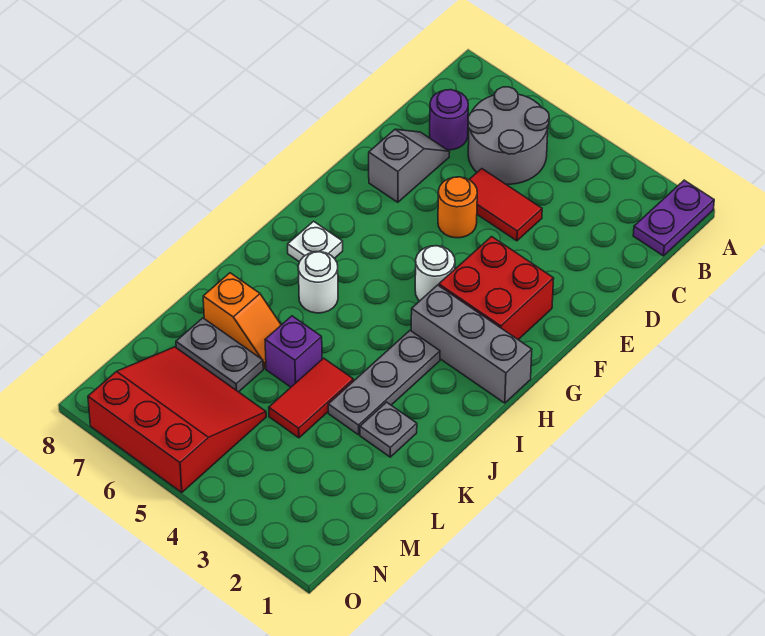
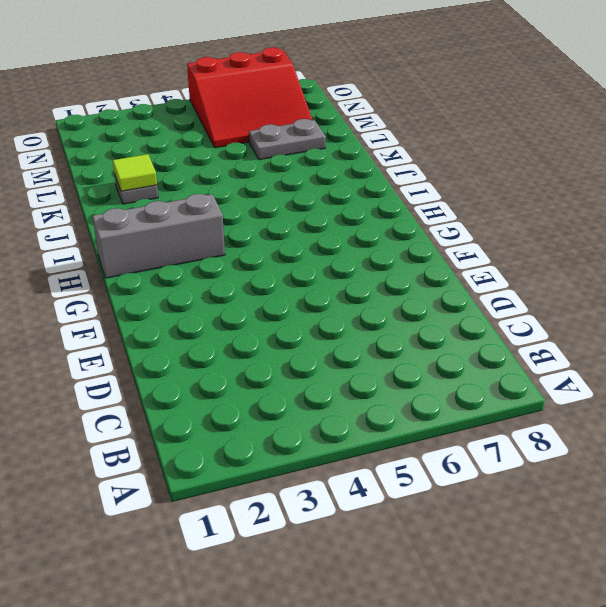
lime 1x1 tile [113,154,157,191] -> none
none -> purple 1x2 plate [633,180,714,256]
none -> grey 2x2 round brick [468,87,549,184]
none -> purple 1x1 round brick [430,90,468,150]

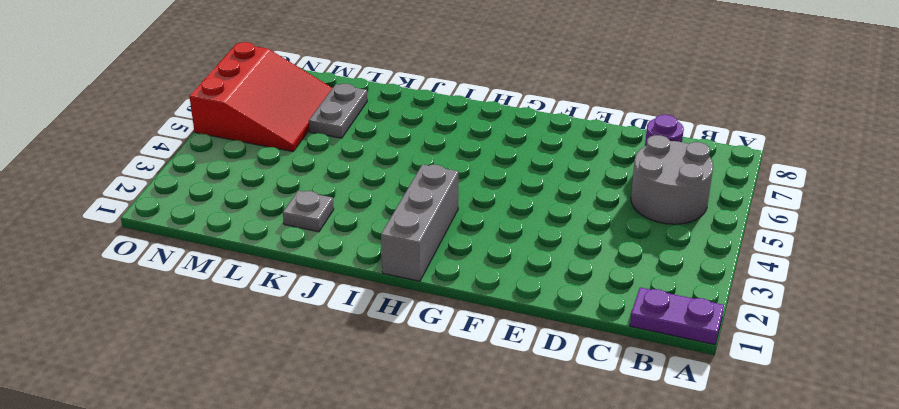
none -> red 1x2 tile [469,169,542,241]
none -> grey 1x2 slope [369,129,450,202]
none -> orange 1x1 round brick [438,177,477,238]

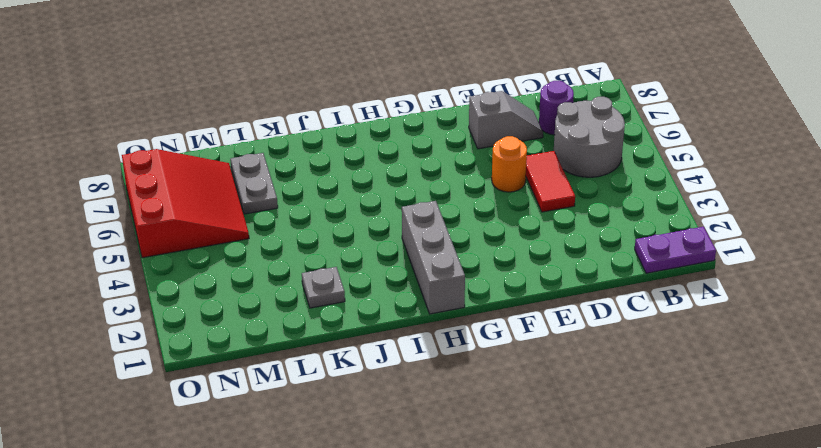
none -> red 2x2 brick [439,237,554,339]
none -> white 1x1 round brick [415,246,455,301]
none -> white 1x1 plate [288,221,343,262]

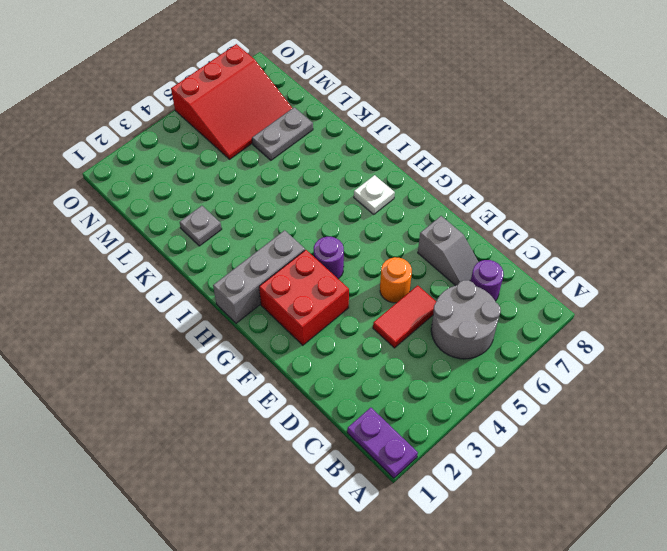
purple 1x1 round brick [314,237,344,279] -> white 1x1 round brick [415,246,455,301]
none -> grey 1x3 plate [328,331,440,435]
none -> white 1x1 round brick [298,252,338,313]
none -> red 1x2 tile [269,358,353,438]

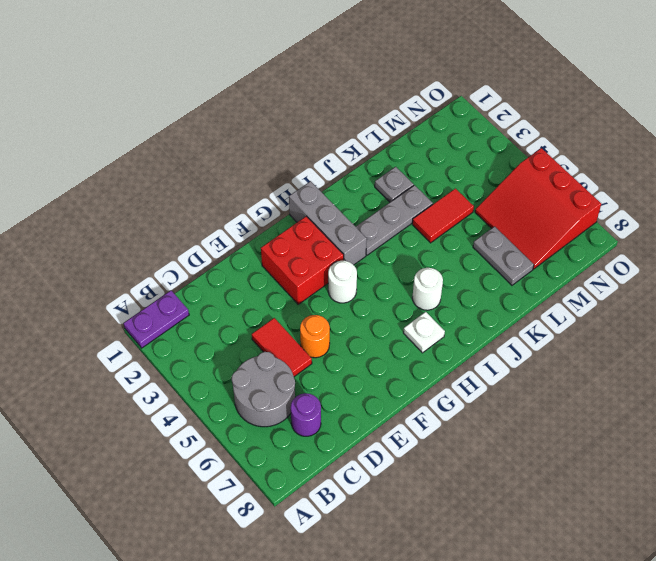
none -> grey 1x2 slope [369,129,450,202]
none -> purple 1x1 brick [265,316,322,387]
none -> orange 1x2 slope [203,273,281,368]

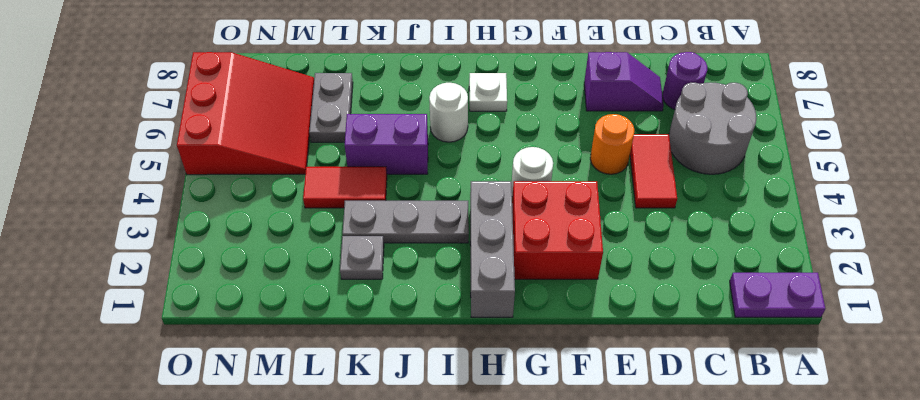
purple 1x2 slope [584,52,664,111] -> grey 1x2 slope [369,129,450,202]
purple 1x2 brick [345,114,428,174] -> purple 1x1 brick [265,316,322,387]
none -> orange 1x2 slope [203,273,281,368]

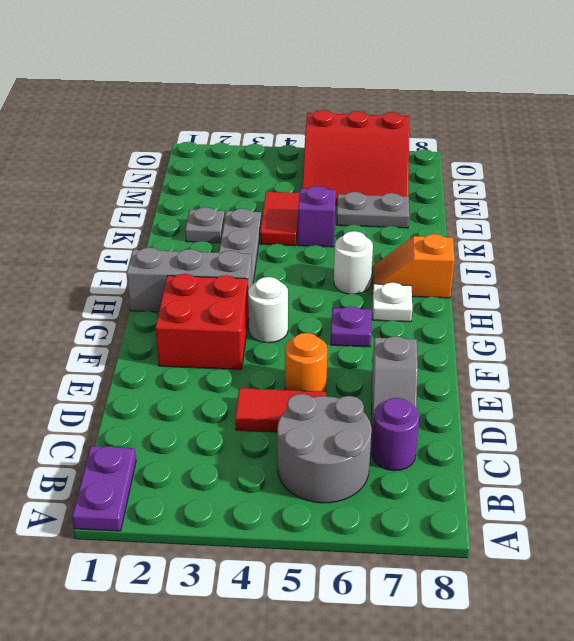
purple 1x1 plate [331,306,371,347] -> none
orange 1x2 slope [373,234,455,298] -> orange 1x2 slope moved to [203,273,281,368]

